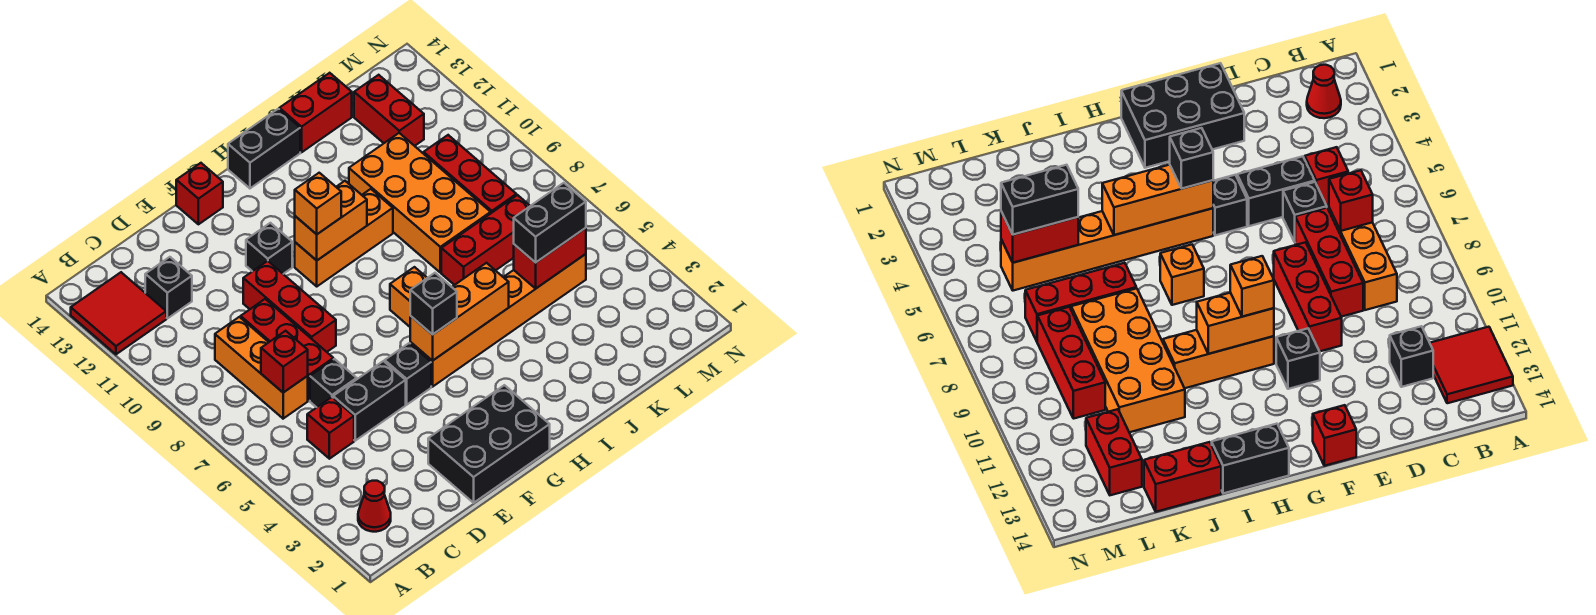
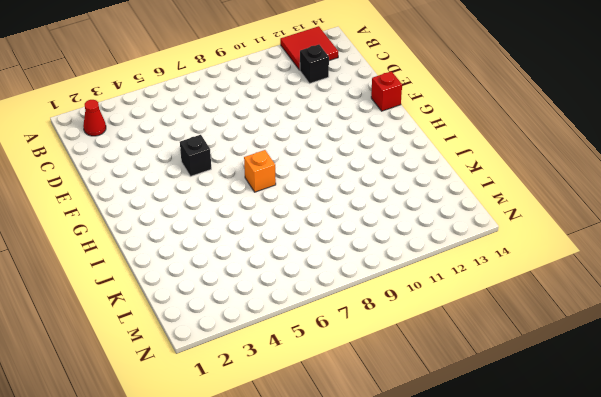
none -> red 1x1 brick [307,397,354,459]
none -> orange 1x3 brick [215,317,308,419]
none -> black 1x2 brick [333,361,406,441]

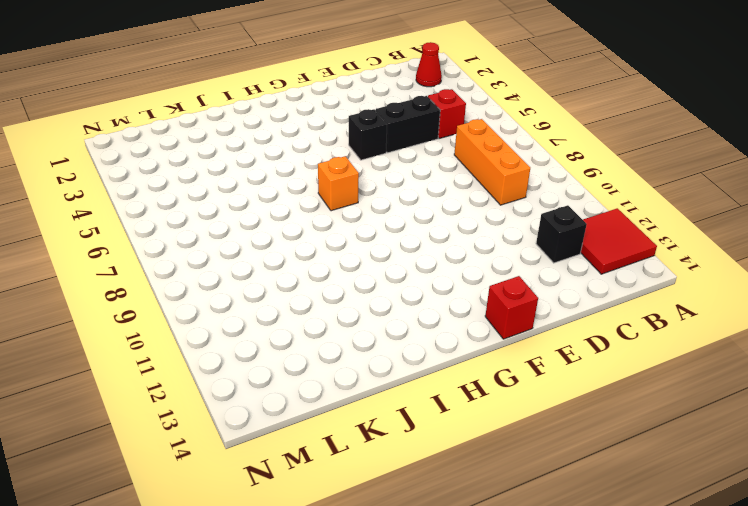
none -> black 1x1 brick [310,359,357,407]
none -> red 1x3 brick [241,299,333,401]
none -> black 2x3 brick [428,385,550,503]

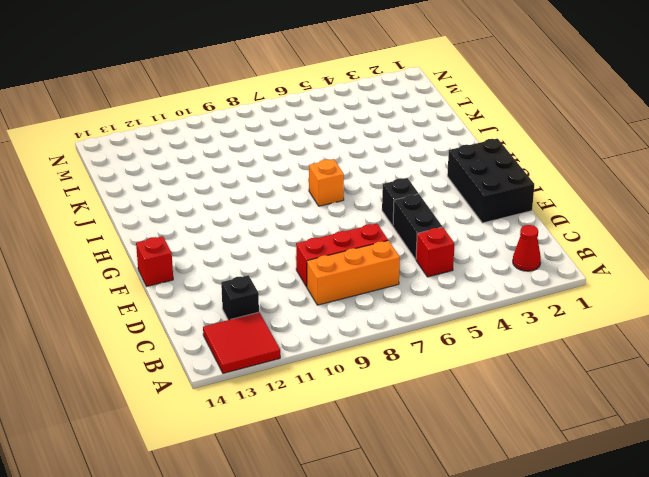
none -> black 1x1 brick [310,359,357,407]
none -> red 1x3 brick [243,261,336,352]
none -> black 1x1 brick [246,223,292,274]

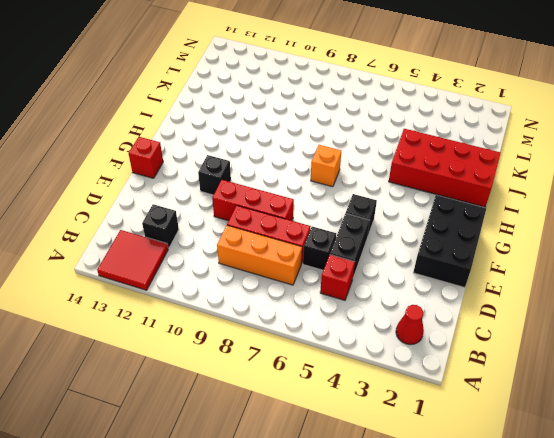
red 2x4 brick [389,129,500,207] -> none
none -> orange 1x6 brick [410,254,586,387]
none -> orange 1x3 brick [295,189,393,286]
none -> black 1x2 brick [228,109,300,188]

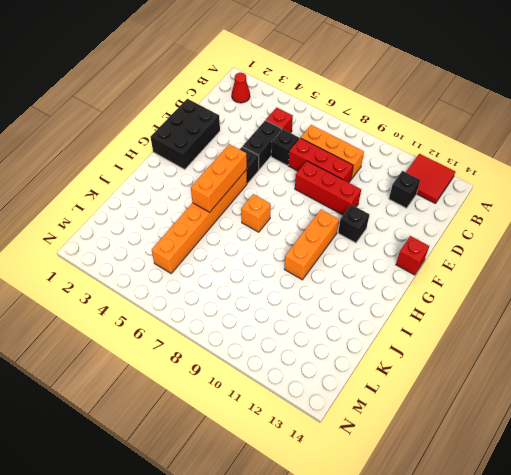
none -> black 1x2 brick [228,109,300,188]
none -> red 1x3 brick [441,195,530,285]
none -> orange 2x4 brick [349,133,491,273]

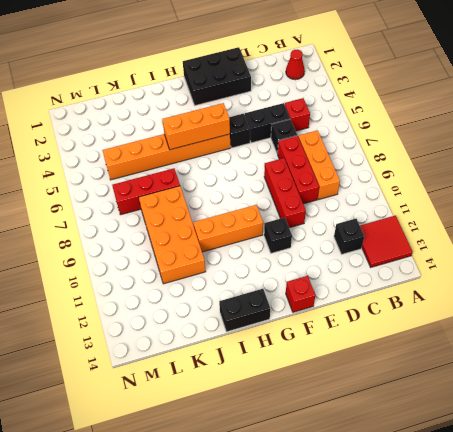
none -> orange 1x1 brick [390,267,427,327]
none -> red 1x2 brick [279,73,352,152]
none -> red 1x3 brick [424,135,516,213]

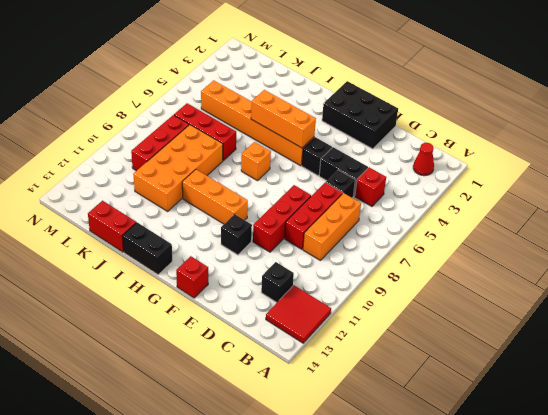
none -> red 1x2 brick [354,75,424,146]
none -> red 1x1 brick [261,331,308,393]
none -> orange 1x2 brick [295,181,367,260]

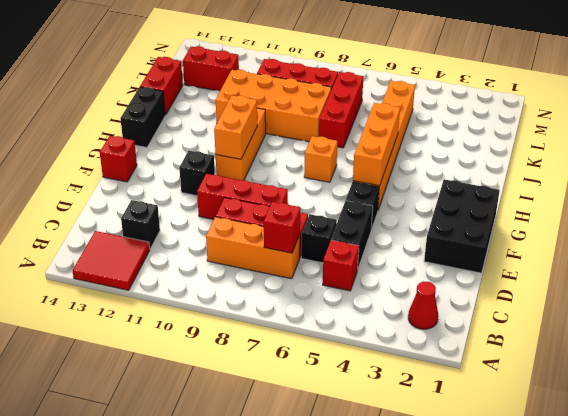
none -> red 1x2 brick [514,228,586,289]
none -> black 1x1 brick [410,273,457,335]
none -> orange 1x1 brick [295,173,341,234]

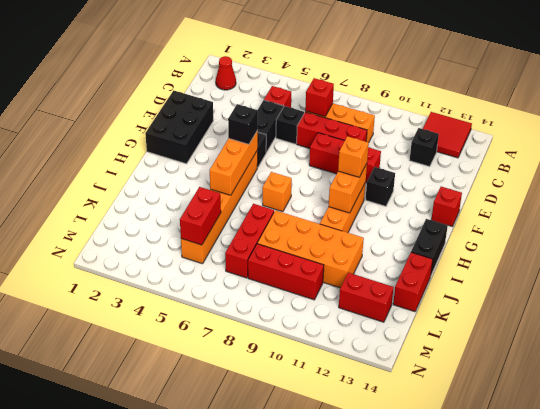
none -> black 1x2 brick [514,183,586,263]

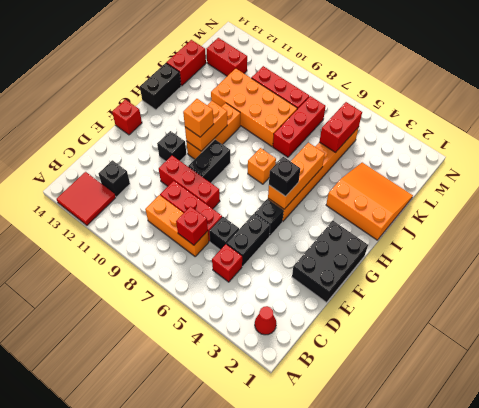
black 1x2 brick [188,140,230,183] -> black 1x2 brick moved to [514,183,586,263]
orange 3x3 slope [326,163,413,240] -> none

